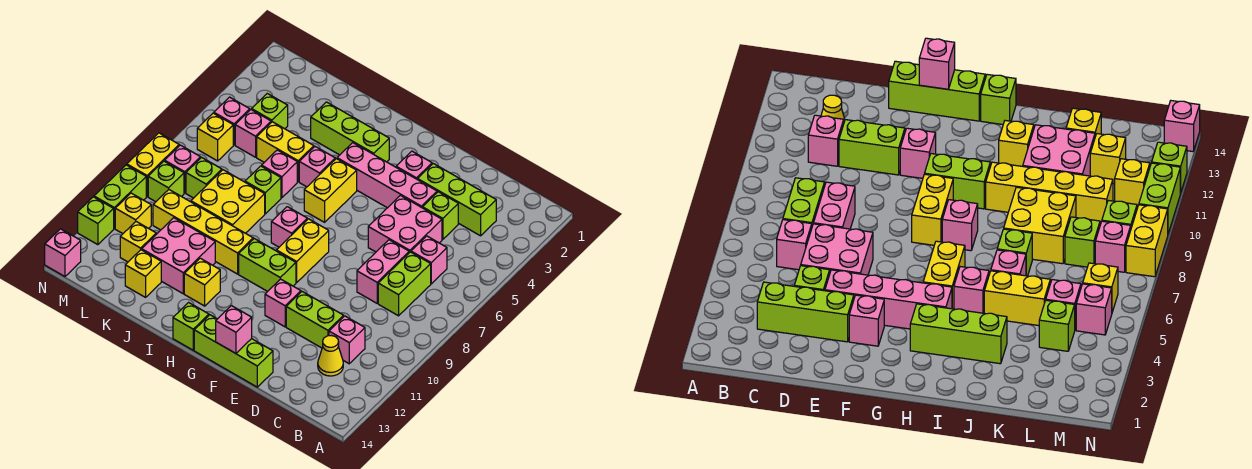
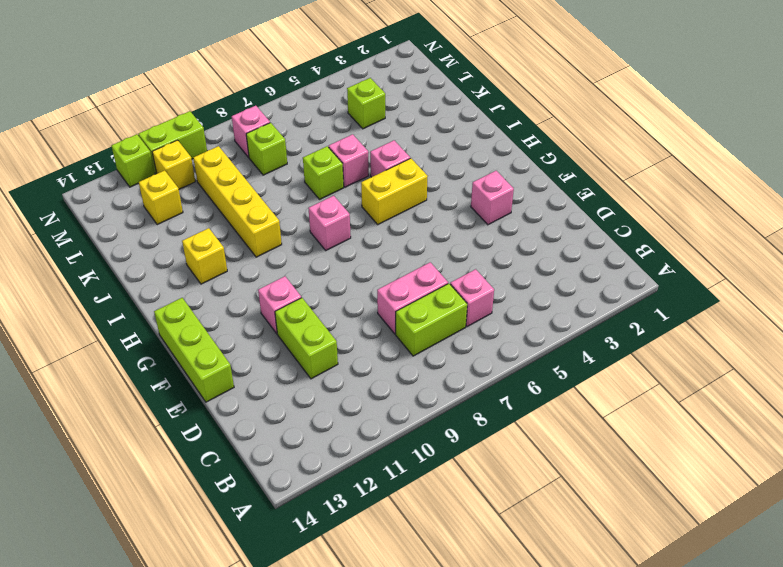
none -> lime 1x3 brick [418,164,496,236]
none -> pink 1x1 brick [329,316,365,364]
none -> yellow 1x1 cone [318,336,343,376]
none -> lime 1x1 brick [423,192,458,240]

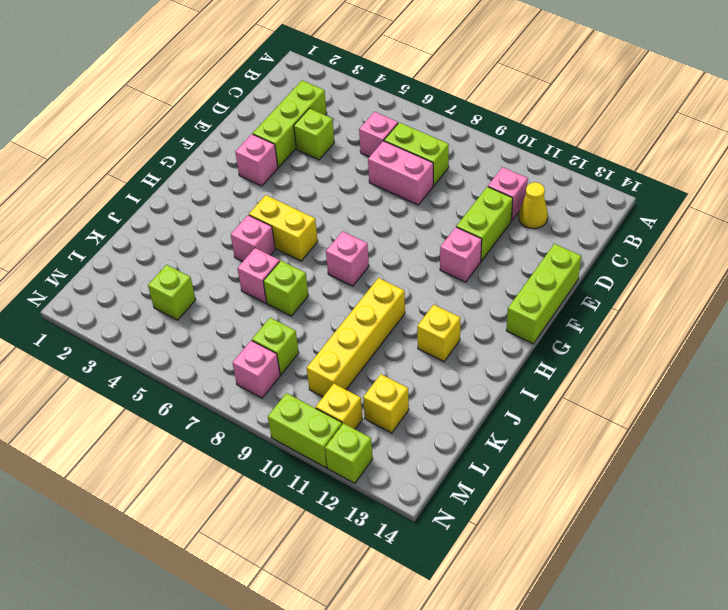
none -> pink 2x2 brick [368,196,442,253]
none -> pink 1x4 brick [337,143,437,208]
none -> yellow 1x2 brick [276,219,329,283]
none -> lime 1x2 brick [239,239,296,291]

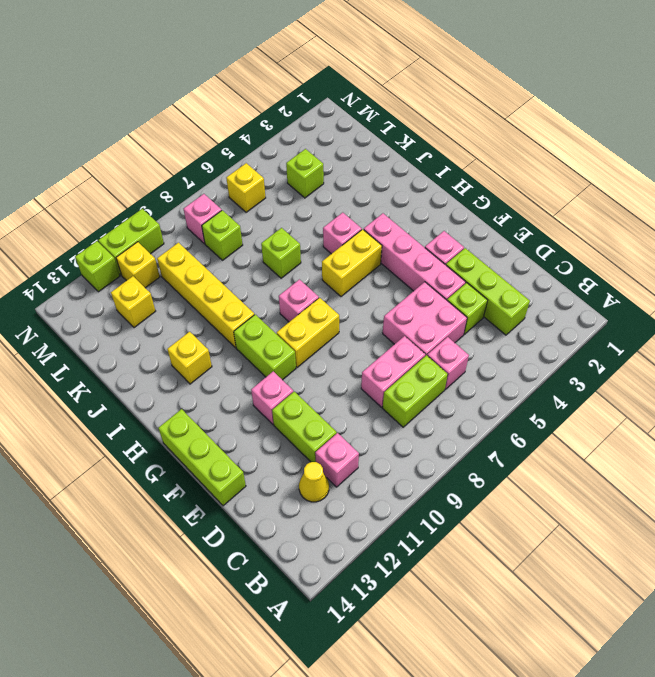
none -> lime 1x3 brick [311,102,389,162]
none -> lime 1x1 brick [173,303,209,350]
none -> yellow 1x2 brick [257,122,314,182]
none -> pink 1x1 brick [262,150,297,198]

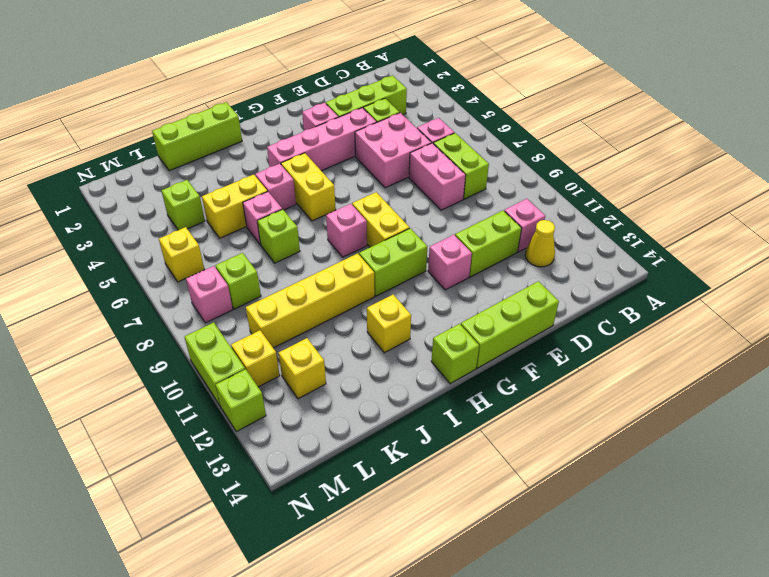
lime 1x3 brick [152,102,242,171] -> lime 1x3 brick moved to [311,102,389,162]
none -> yellow 2x2 brick [191,170,265,233]
none -> pink 2x2 brick [142,218,215,294]
none -> yellow 1x1 brick [125,250,161,297]
none -> pink 1x1 brick [235,110,271,157]

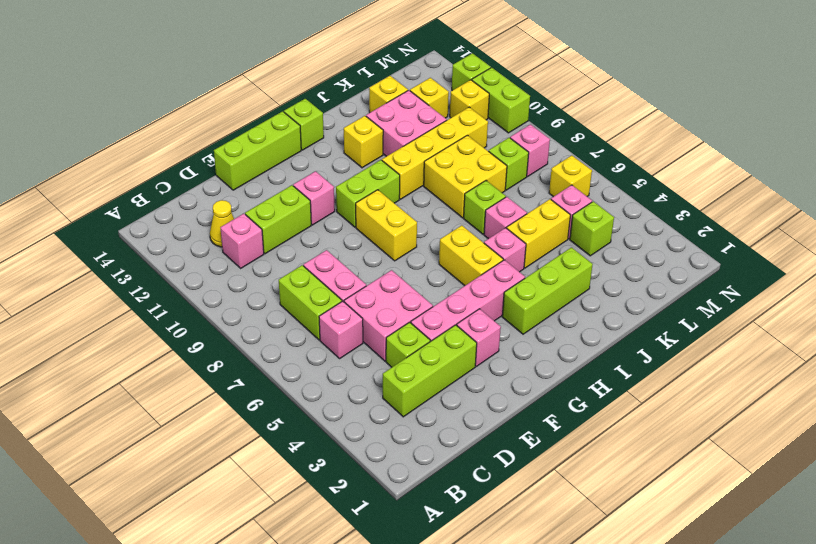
none -> pink 1x1 brick [271,207,307,247]
none -> pink 1x1 brick [214,97,250,145]
none -> lime 1x1 brick [148,161,184,202]
none -> yellow 1x2 brick [127,133,179,197]

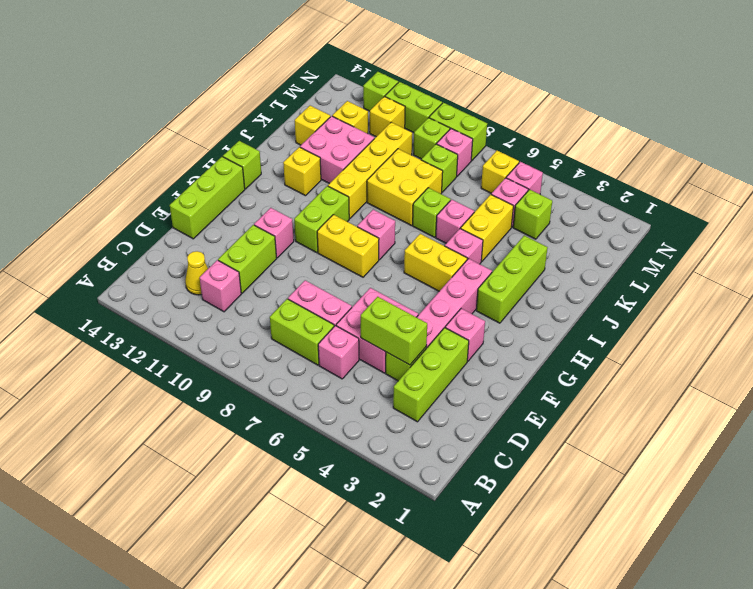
lime 1x2 brick [361,297,427,365] -> none
lime 1x2 brick [429,103,487,161] -> yellow 1x2 brick [127,133,179,197]
none -> pink 1x1 brick [45,229,81,276]
none -> pink 1x1 brick [216,306,252,353]

